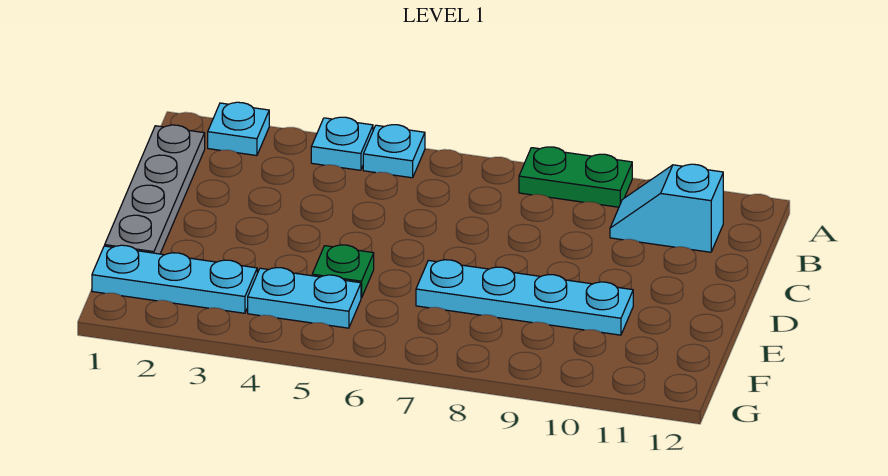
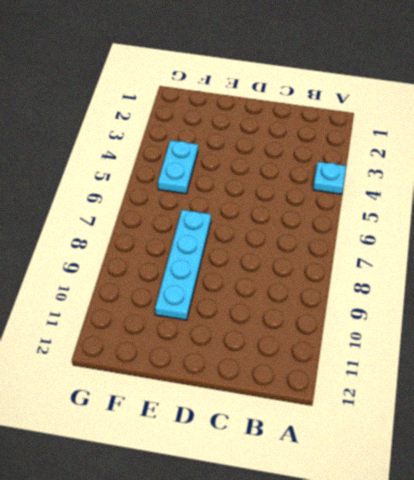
none -> cyan 1x1 plate [208,102,269,156]
none -> cyan 1x1 plate [363,125,425,178]

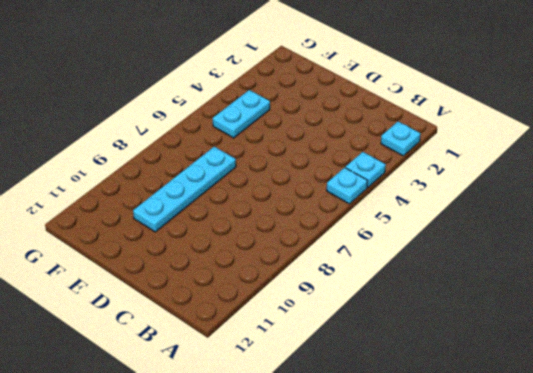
none -> green 1x2 plate [519,147,632,207]
none -> grey 1x4 plate [105,125,205,254]

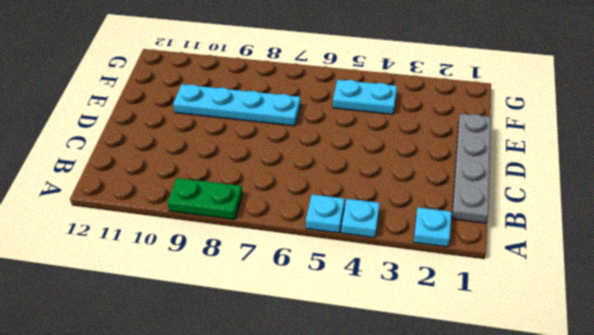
none -> cyan 1x2 slope [610,164,723,252]
none -> green 1x1 plate [312,245,374,298]

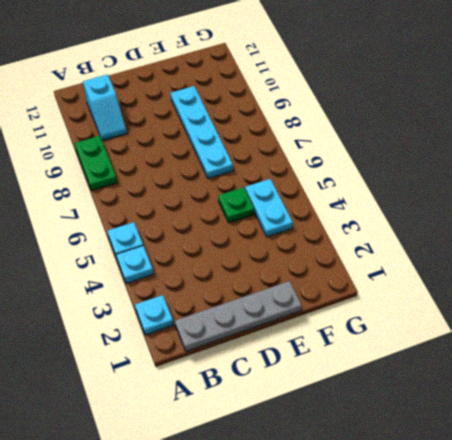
none -> cyan 1x3 plate [92,245,257,313]

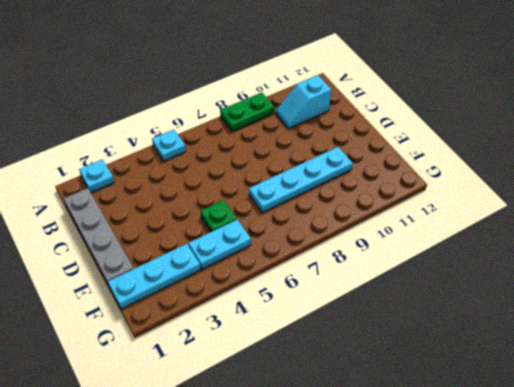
none -> cyan 1x1 plate [311,117,373,170]

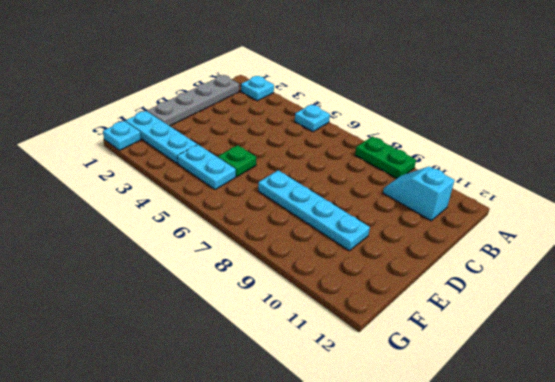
cyan 1x1 plate [103,121,141,150] -> cyan 1x1 plate moved to [311,117,373,170]

